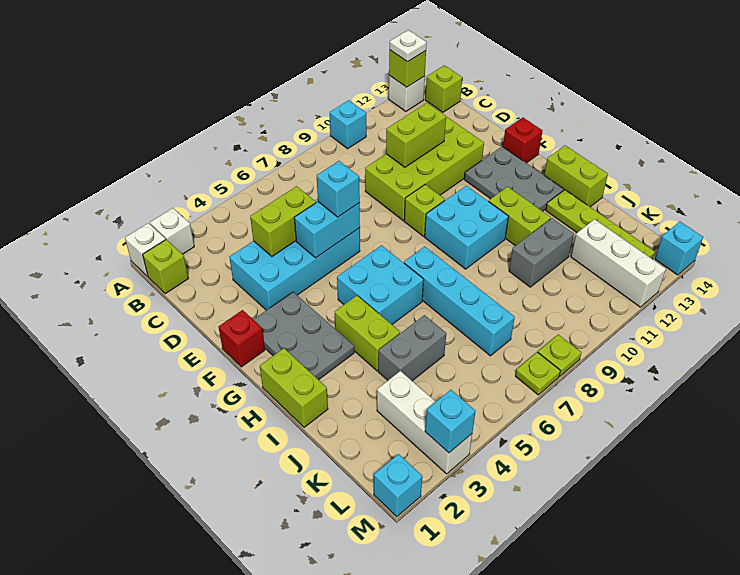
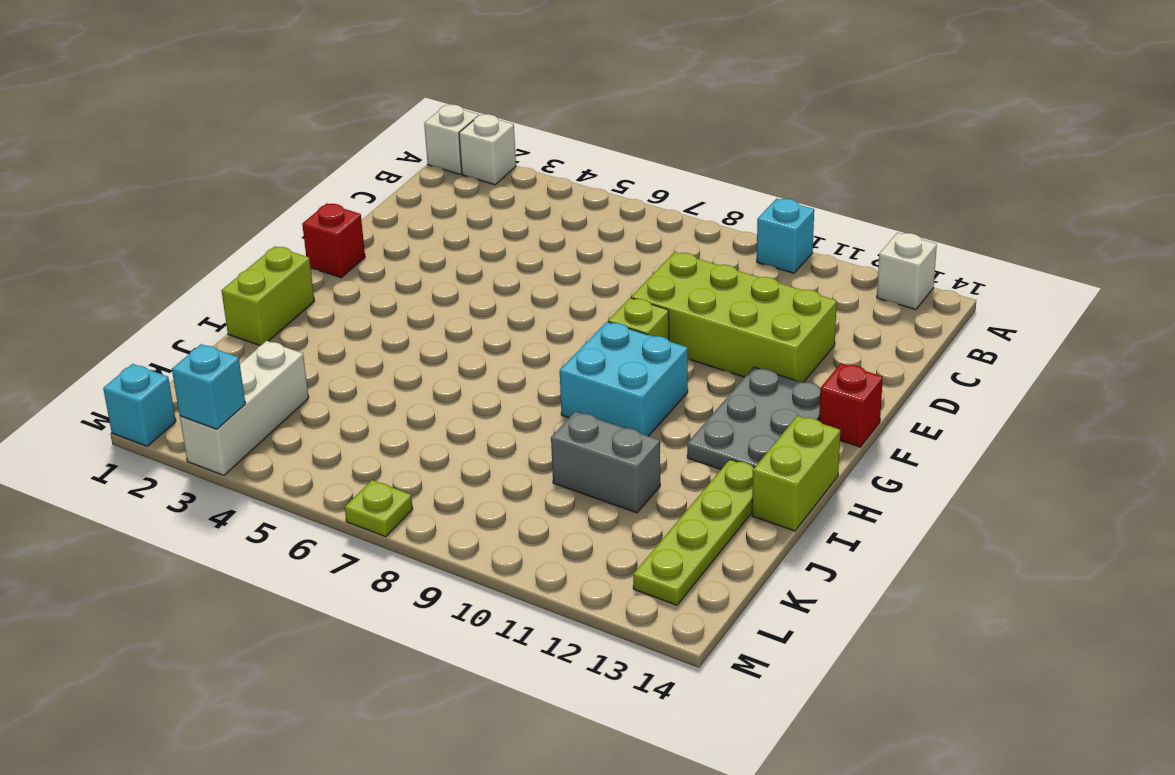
none -> lime 1x1 brick [143,239,188,294]
none -> lime 1x1 brick [425,65,462,112]
none -> cyan 2x4 brick [229,199,360,310]
none -> grey 2x3 plate [253,292,354,380]

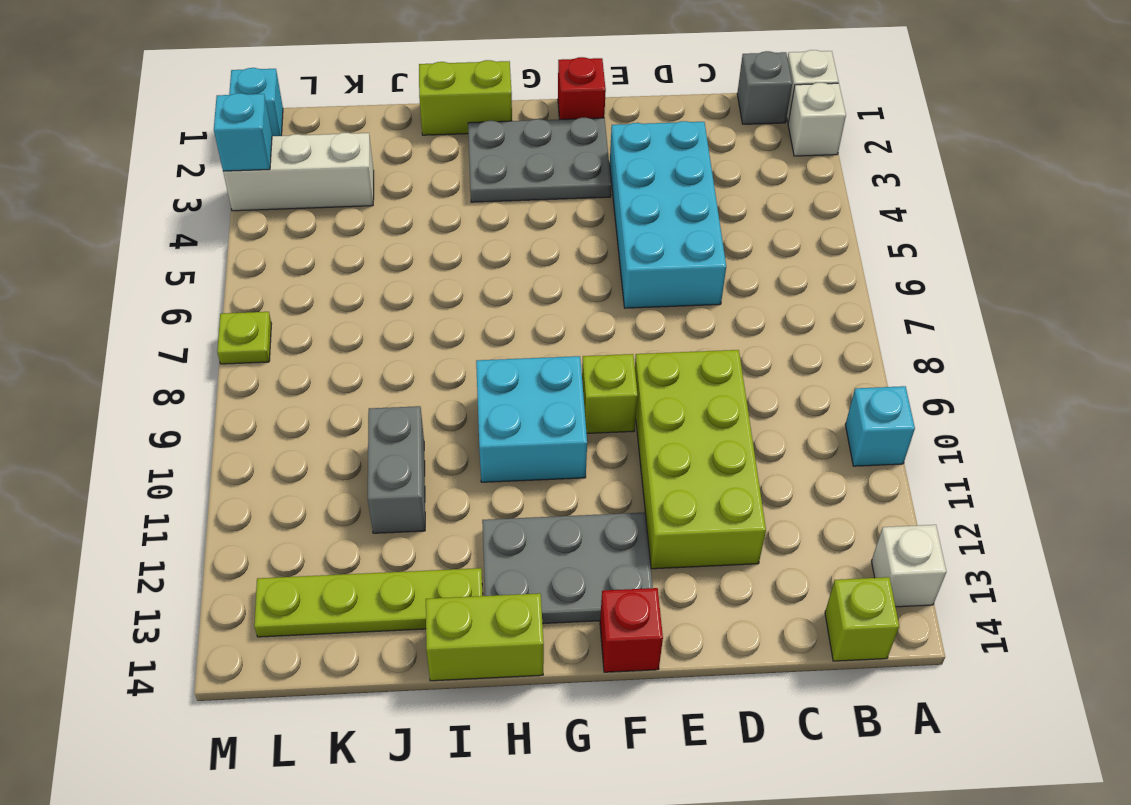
grey 1x1 brick [737,51,792,124] -> lime 1x1 brick [143,239,188,294]
none -> cyan 2x2 brick [337,245,424,324]
none -> lime 1x2 brick [335,296,400,371]
none -> cyan 1x4 brick [404,247,515,356]
none -> lime 1x2 brick [489,187,551,246]

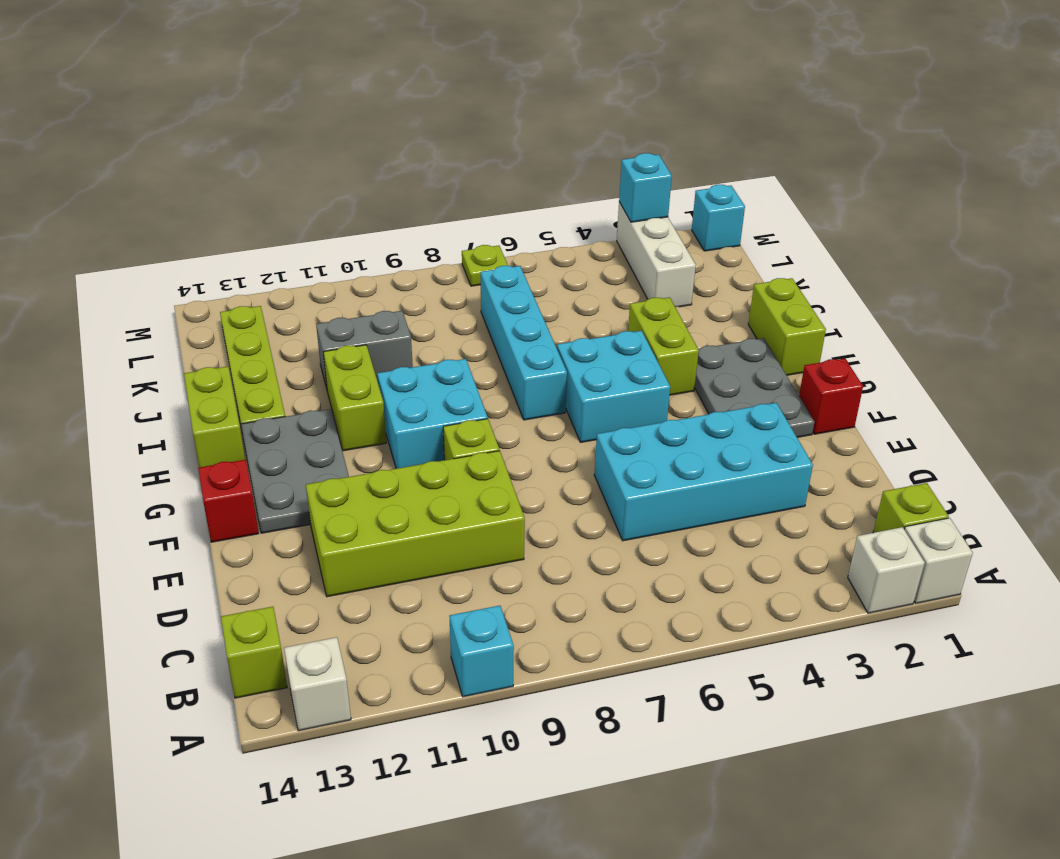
none -> grey 1x2 brick [378,315,446,381]
none -> white 1x3 brick [571,219,666,307]
none -> lime 1x1 plate [538,334,581,376]
none -> cyan 1x1 brick [655,222,703,275]

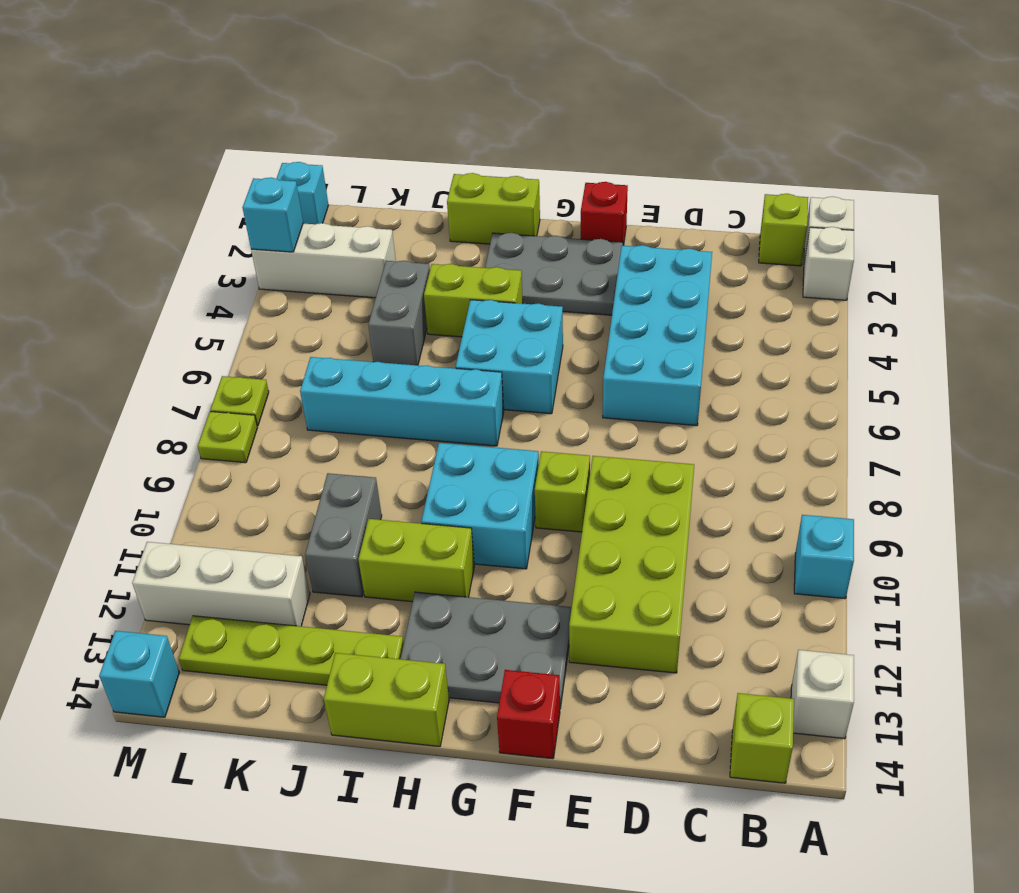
none -> lime 1x1 brick [389,50,426,87]
none -> lime 1x2 brick [250,186,316,256]
none -> lime 1x2 brick [386,103,446,167]
none -> cyan 1x2 brick [294,202,360,258]

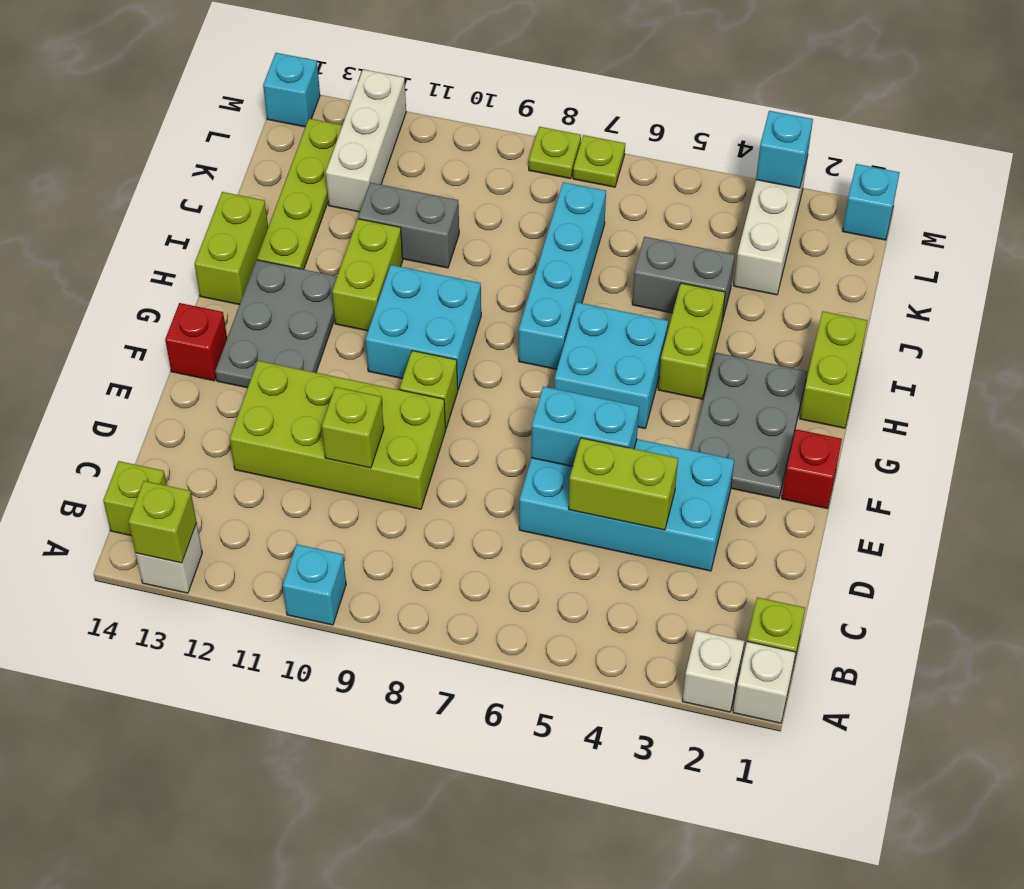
lime 1x1 brick [322,387,384,468] -> lime 1x2 brick [386,103,446,167]
none -> white 1x1 plate [390,30,427,62]
none -> cyan 1x1 brick [317,161,360,217]

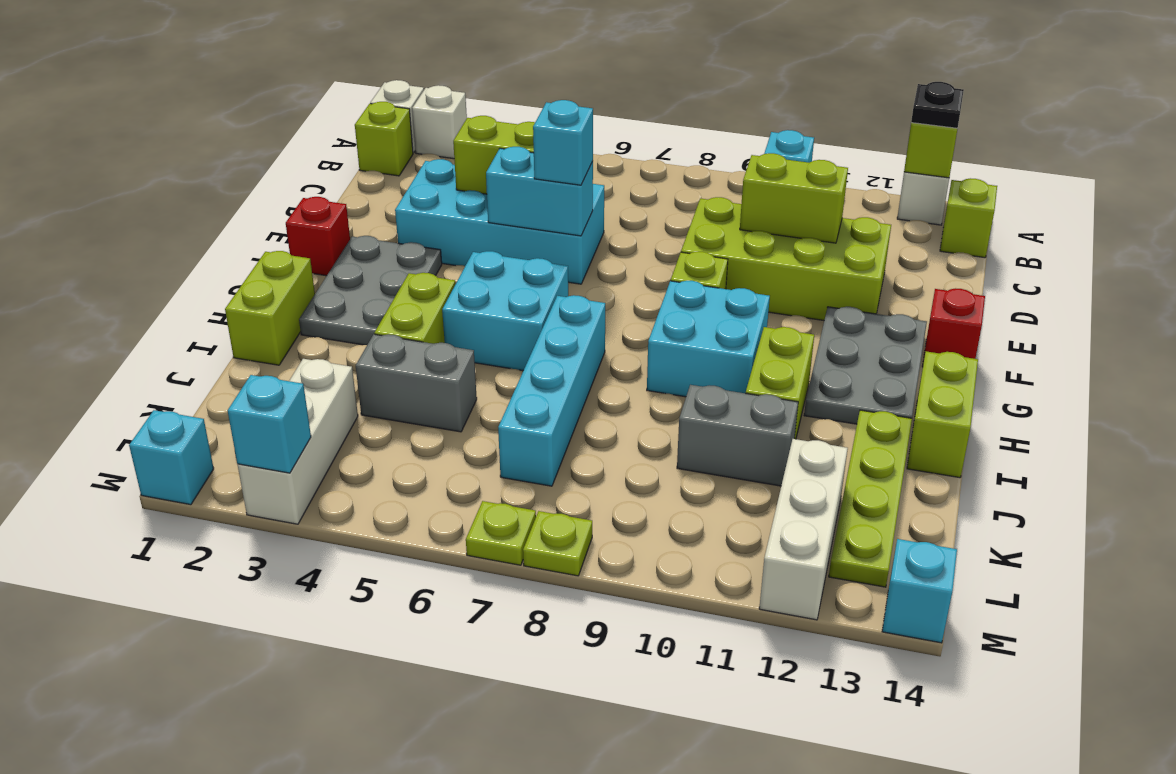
black 1x1 plate [911,82,964,128] -> white 1x1 plate [390,30,427,62]

